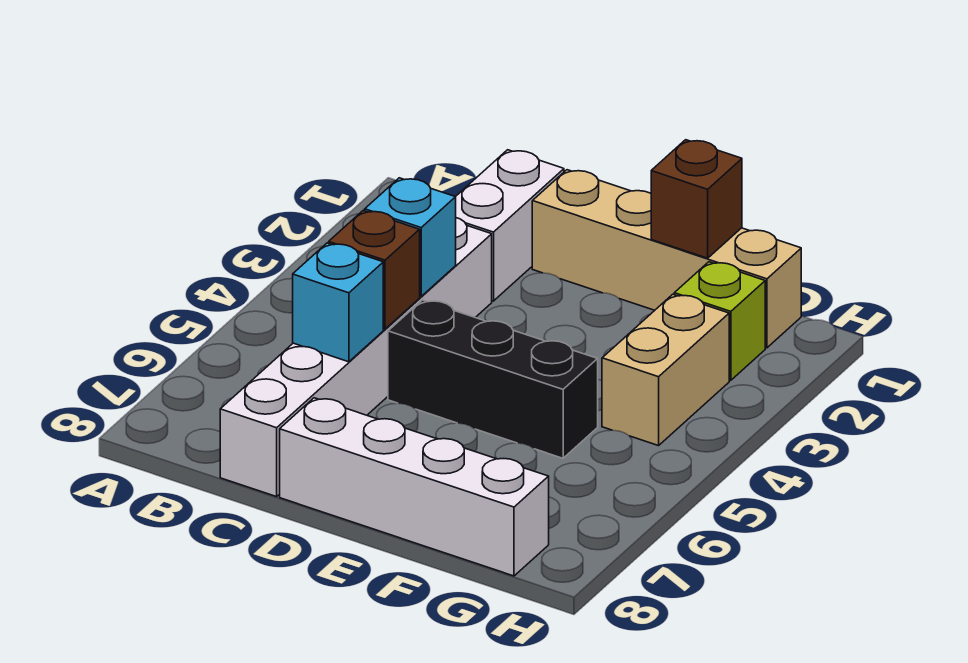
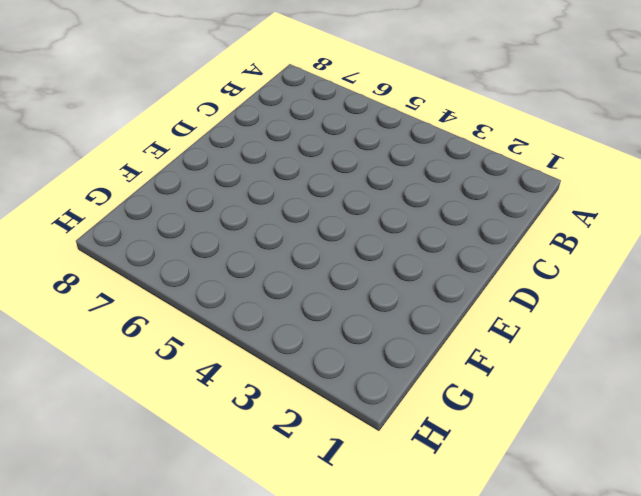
none -> white 1x2 brick [456,150,564,301]
none -> white 1x6 brick [220,218,492,497]

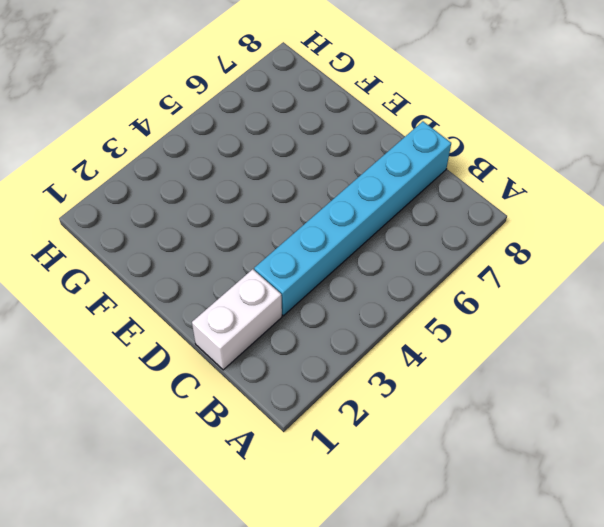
cyan 1x6 brick [254,121,451,316] -> white 1x6 brick [220,218,492,497]
none -> tan 1x4 brick [532,170,801,348]
none -> black 1x3 brick [388,300,598,458]

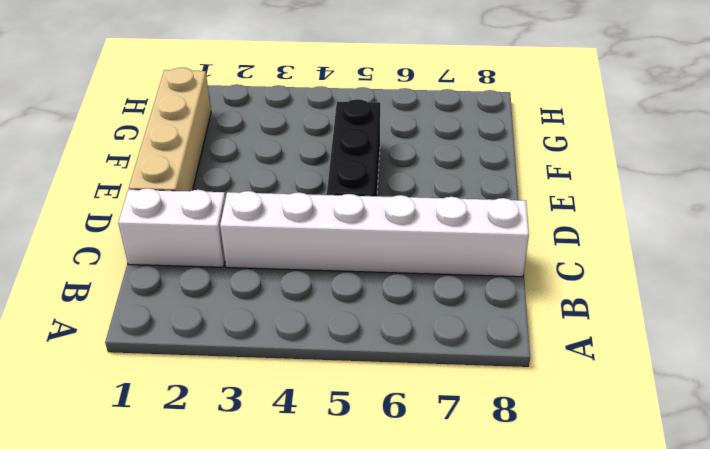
none -> white 1x4 brick [280,398,549,576]
none -> lime 1x1 brick [674,262,765,380]

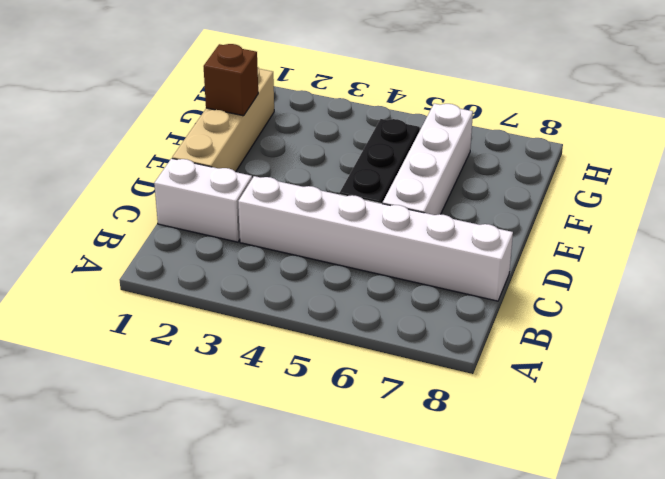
white 1x4 brick [383,104,473,215] -> white 1x4 brick moved to [280,398,549,576]
none -> lime 1x1 brick [674,262,765,380]
none -> tan 1x2 brick [602,294,729,446]

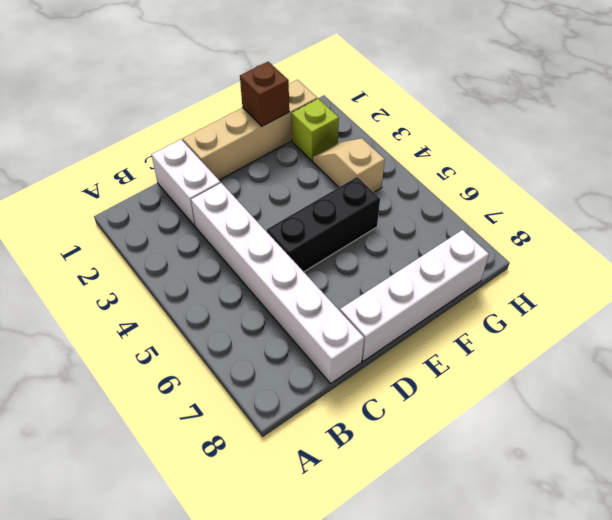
tan 1x2 slope [313,138,385,192] -> tan 1x2 brick [602,294,729,446]
none -> cyan 1x1 brick [365,178,456,296]
none -> brown 1x1 brick [329,211,420,329]

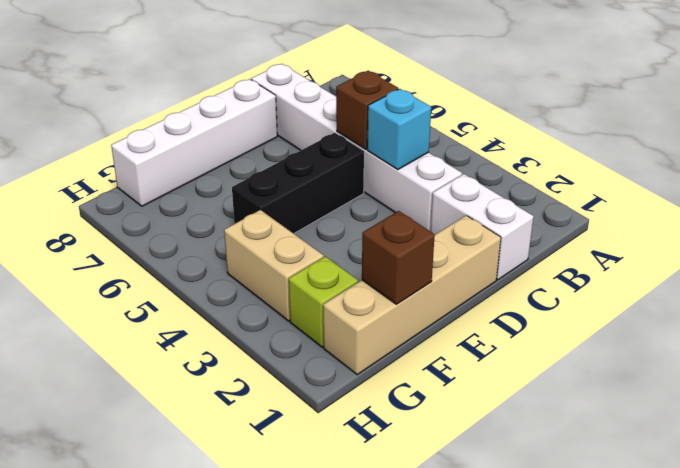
none -> cyan 1x1 brick [293,243,383,362]

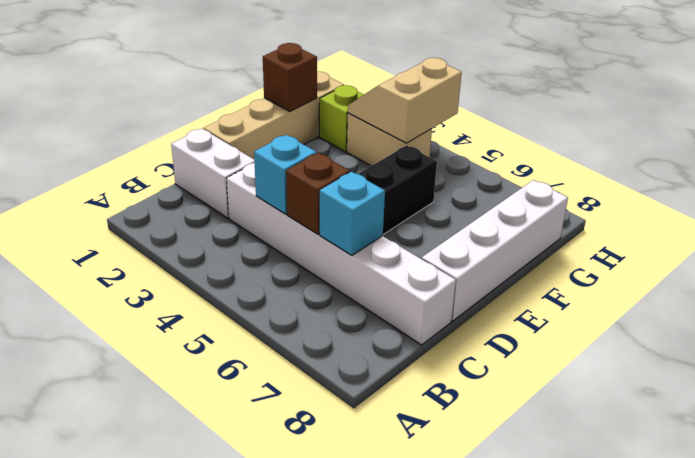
tan 2x2 slope [348,58,462,143] -> none

